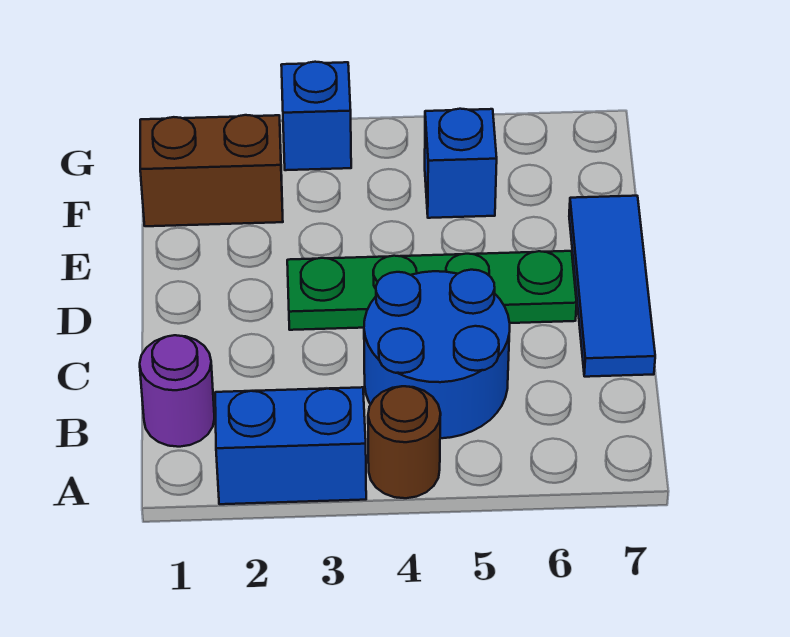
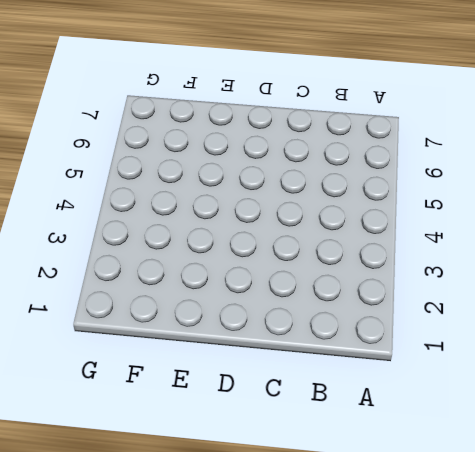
none -> blue 1x2 brick [215,387,366,504]
none -> brown 1x1 round brick [368,386,441,498]

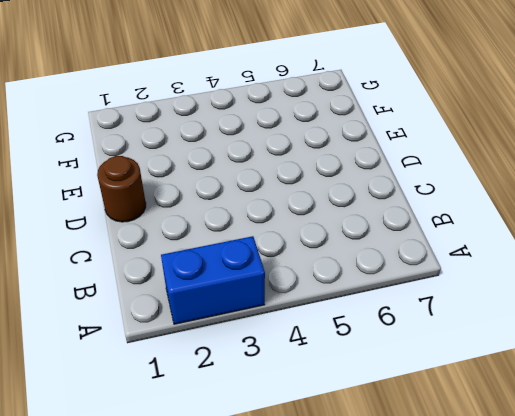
brown 1x1 round brick [97,156,146,222] -> brown 1x1 round brick moved to [368,386,441,498]
none -> purple 1x1 round brick [140,335,214,447]
none -> blue 2x2 round brick [364,270,510,438]

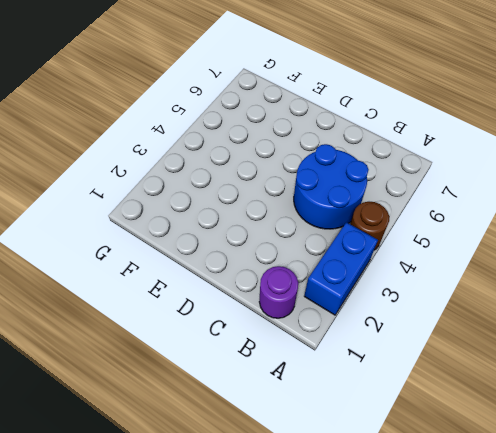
none -> blue 1x3 tile [569,196,655,377]
none -> green 1x4 plate [287,251,577,330]

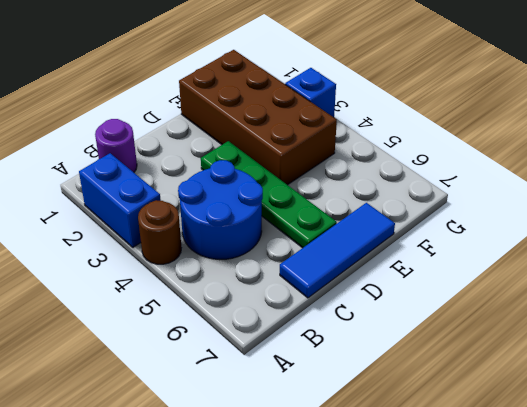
brown 2x4 brick [179,50,337,185] -> brown 1x2 brick [140,115,283,226]
none -> blue 1x1 brick [425,109,497,218]

